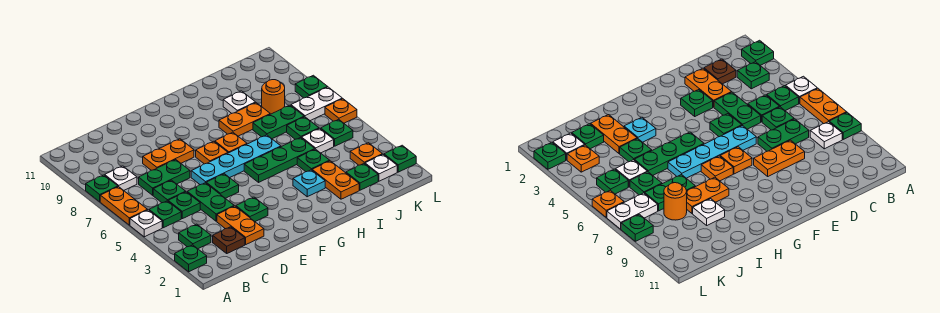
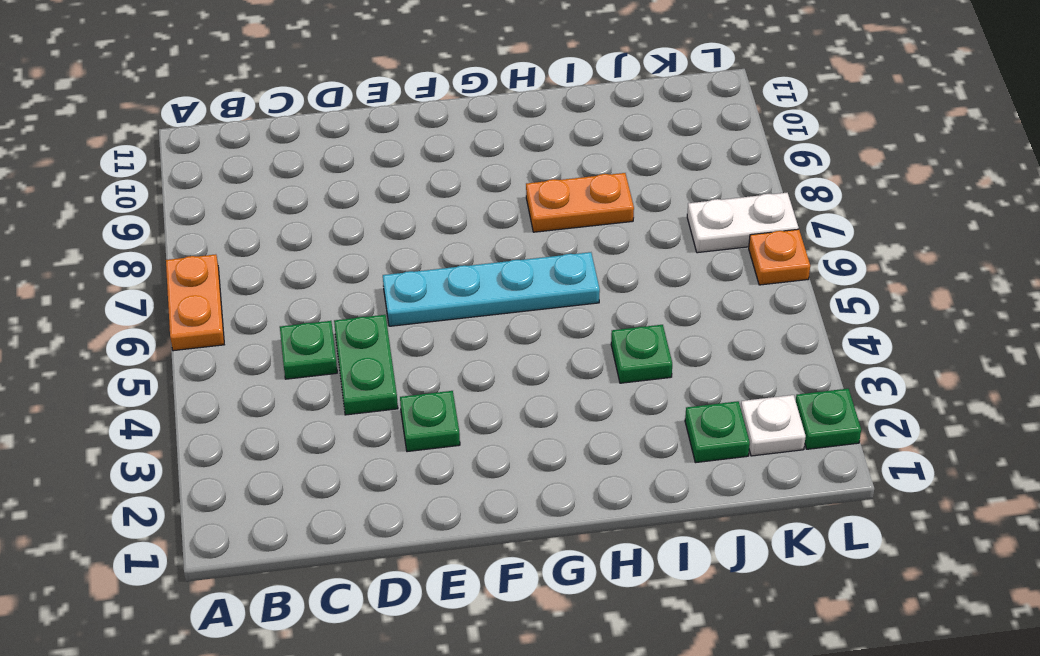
none -> green 1x1 plate [175,245,207,272]
none -> white 1x1 plate [130,210,162,237]
none -> green 1x1 plate [86,175,118,202]
none -> green 1x1 plate [179,224,211,249]

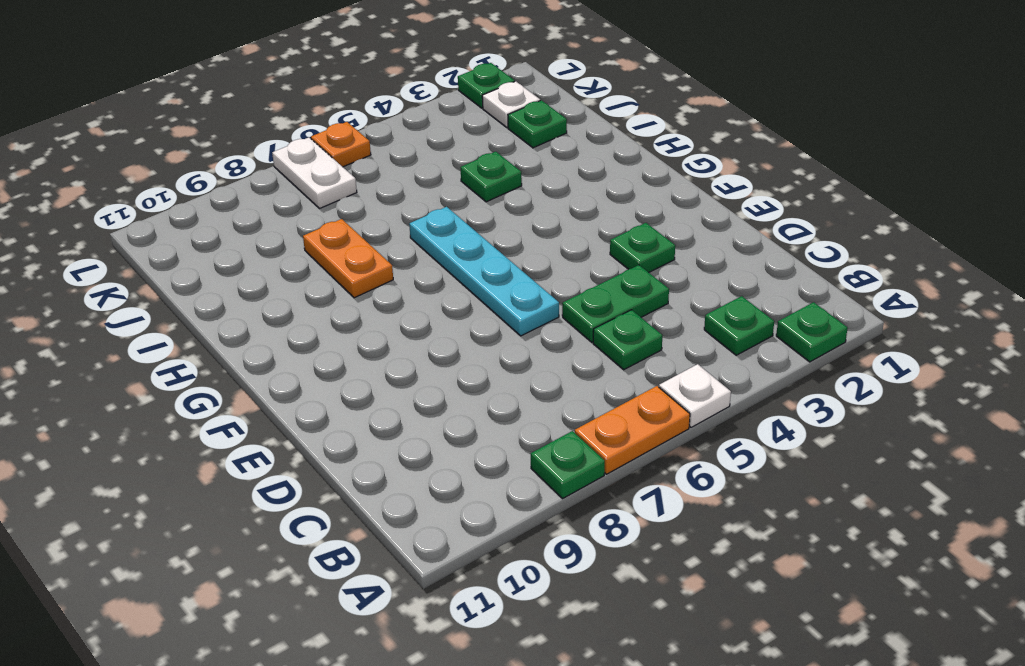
none -> green 1x1 plate [149,201,181,228]
none -> white 1x1 plate [105,166,137,190]
none -> brown 1x1 plate [213,227,245,253]
none -> green 1x1 plate [153,180,186,203]

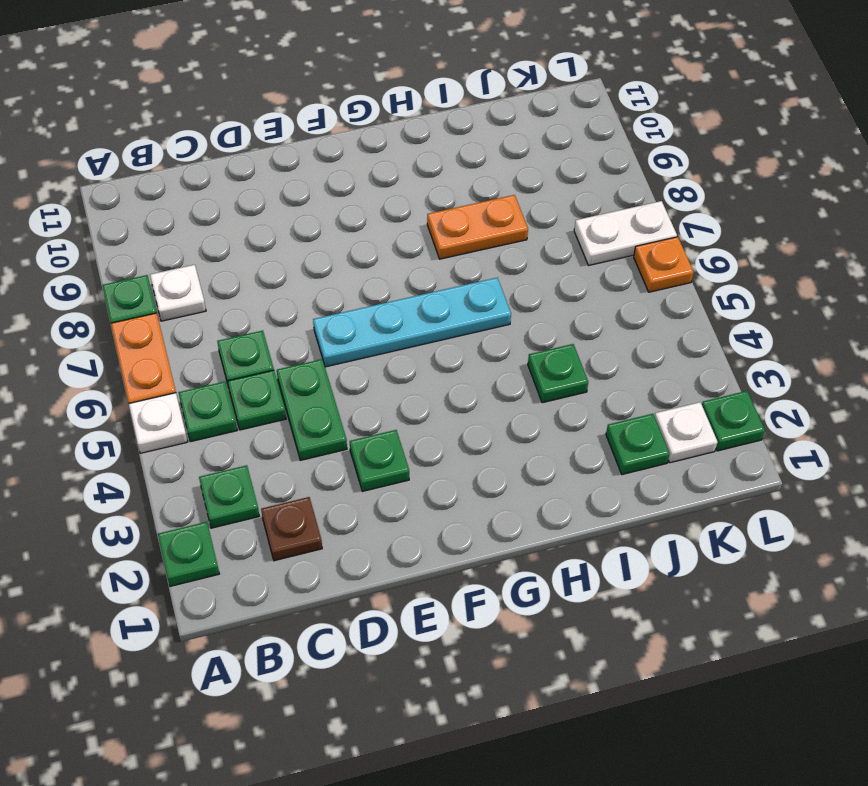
none -> green 1x2 plate [139,160,190,195]
none -> orange 1x2 plate [217,206,264,244]
none -> orange 1x2 plate [143,139,194,170]
none -> green 1x1 plate [206,174,239,198]

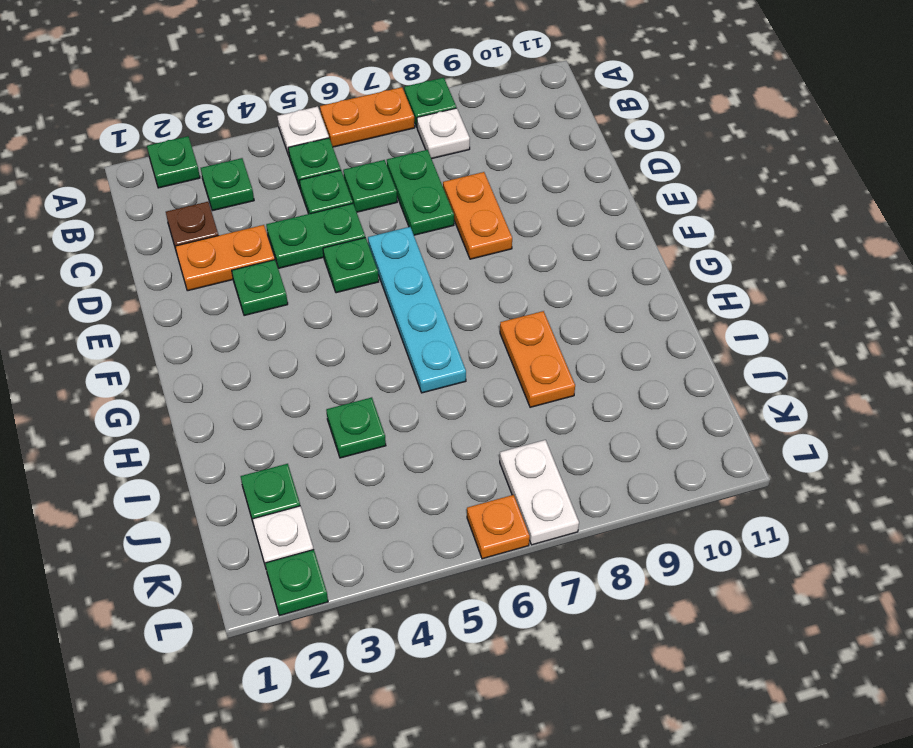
none -> orange 1x1 plate [196,141,228,164]
none -> green 1x3 plate [244,138,315,182]
none -> orange 1x1 plate [215,132,247,153]
none -> cyan 1x1 plate [293,170,325,197]

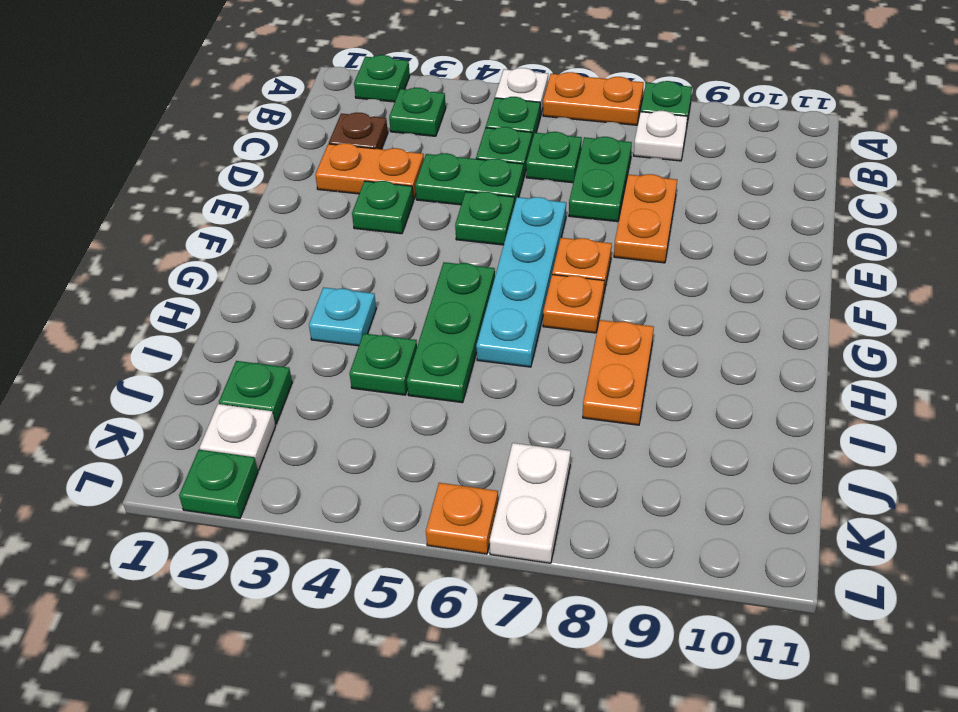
none -> orange 1x2 plate [312,161,359,199]
none -> green 1x2 plate [253,105,304,139]
none -> white 1x1 plate [223,91,256,113]
none -> white 1x1 plate [302,128,334,153]

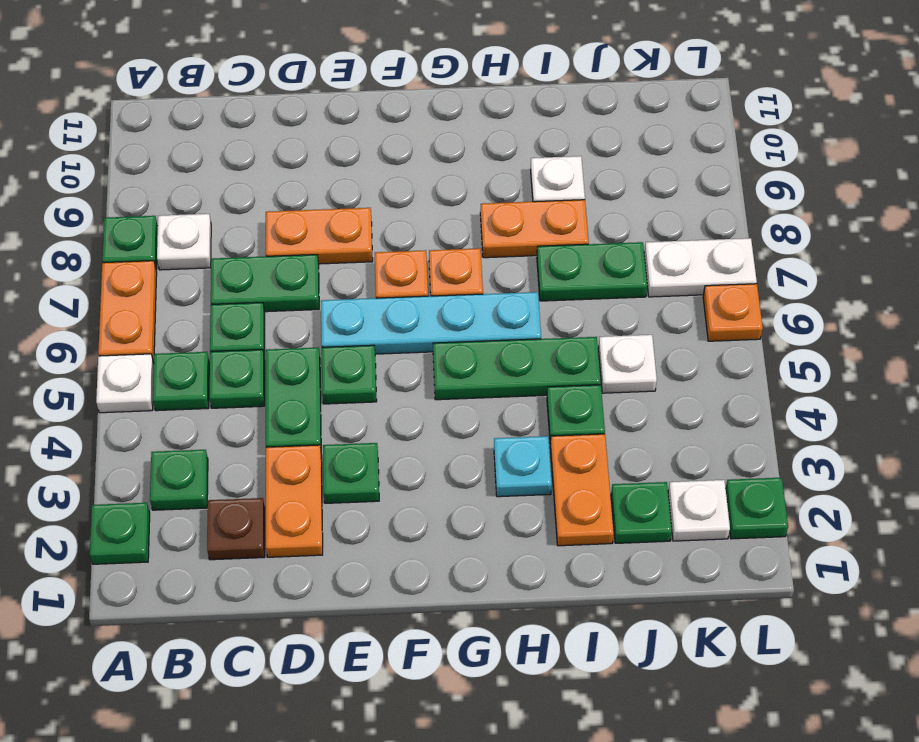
none -> green 1x1 plate [287,117,319,139]
none -> orange 1x1 round brick [262,80,285,114]
none -> orange 1x1 plate [350,143,382,165]
none -> green 1x1 plate [321,119,353,146]

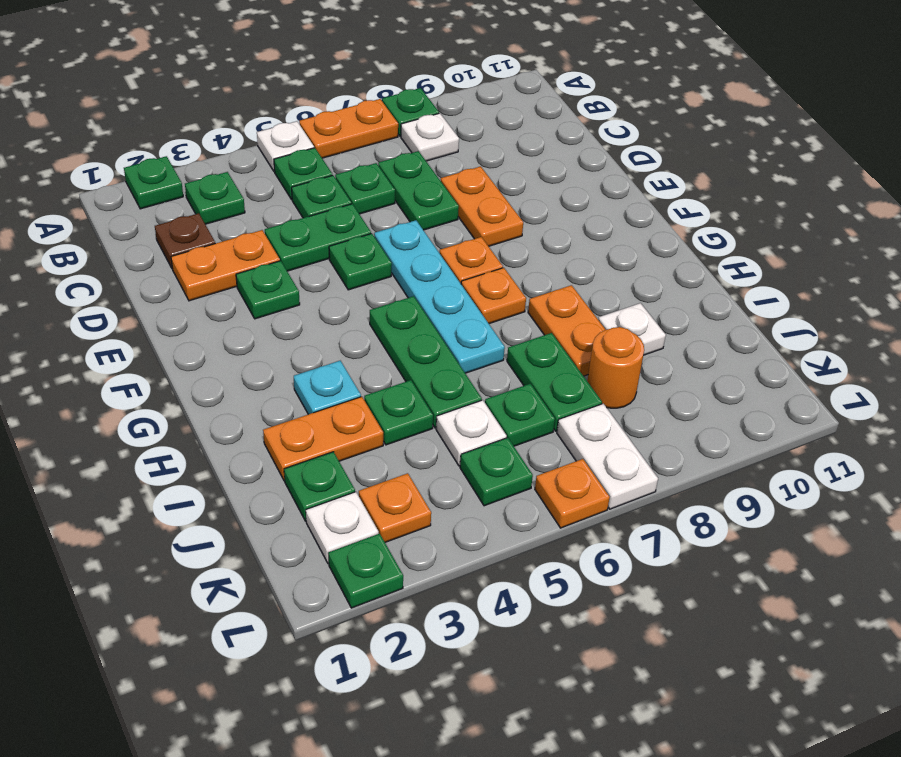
none -> green 1x1 plate [295,75,327,98]

